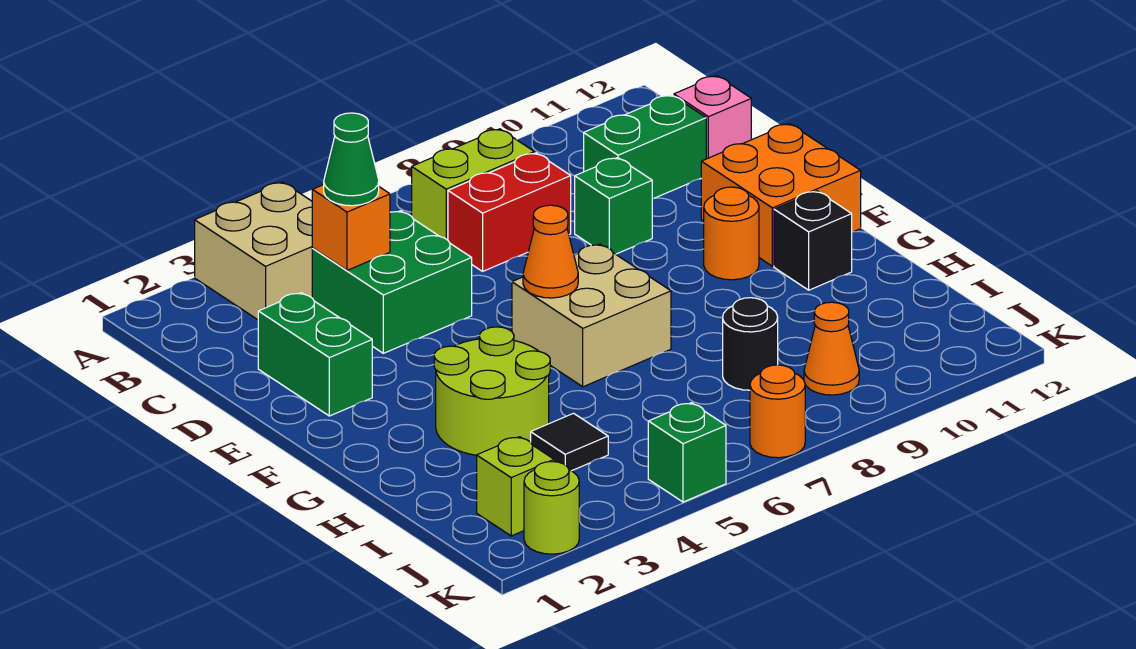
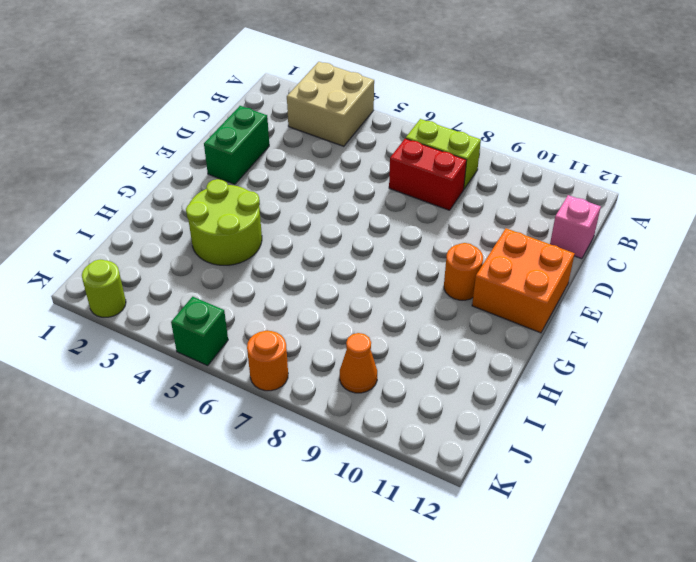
none -> green 2x2 brick [312,211,472,353]
none -> green 1x2 brick [584,95,706,199]
none -> green 1x1 brick [575,158,652,254]

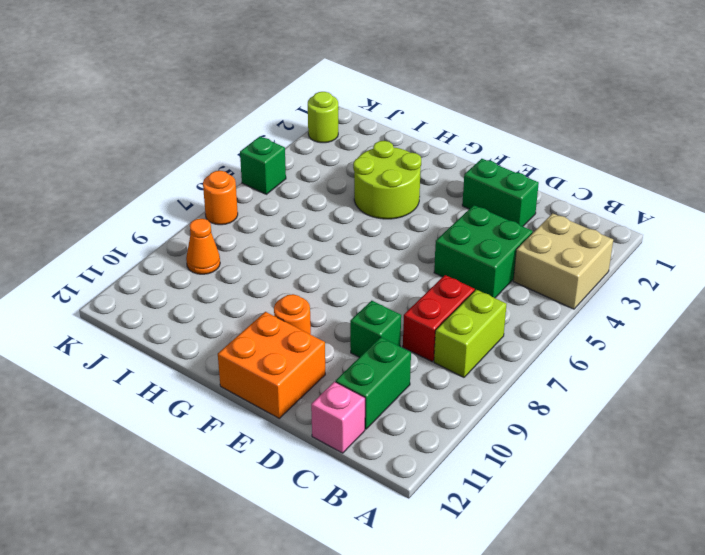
none -> tan 2x2 brick [512,244,671,387]
none -> black 1x1 brick [774,191,852,290]
none -> black 1x1 tile [531,413,608,471]

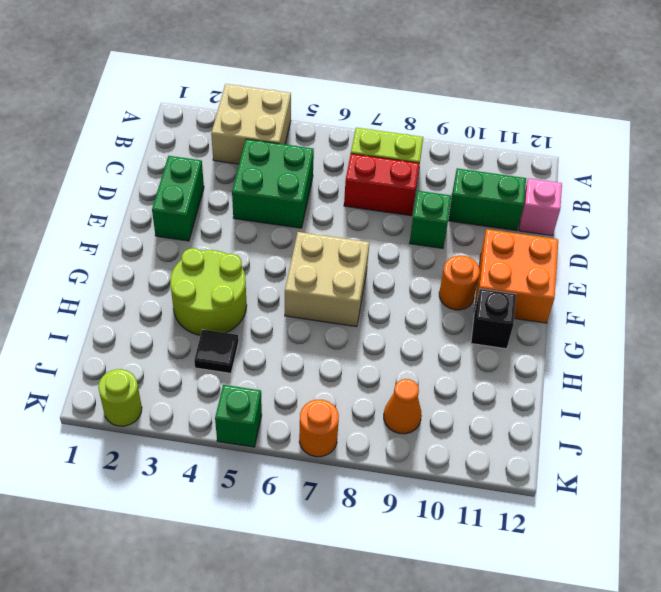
none -> black 1x1 round brick [723,298,778,390]
none -> lime 1x1 brick [477,437,554,536]
none -> orange 1x1 brick [312,185,390,270]

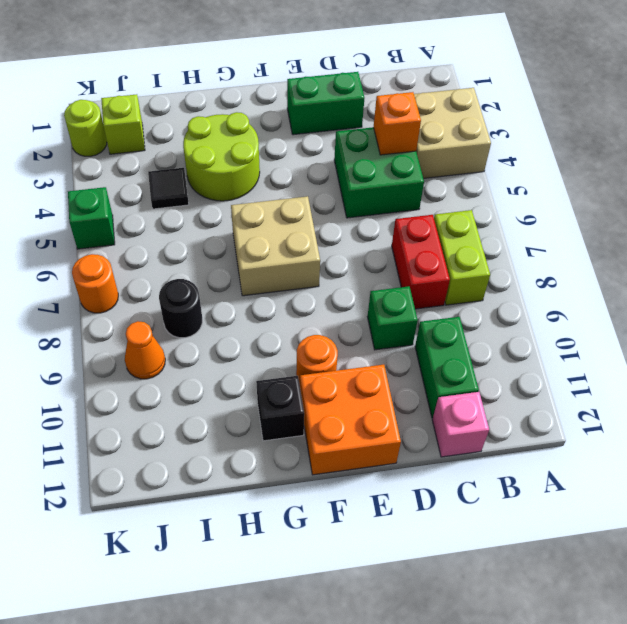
none -> orange 1x1 cone [523,205,578,298]
none -> green 1x1 cone [324,113,379,206]

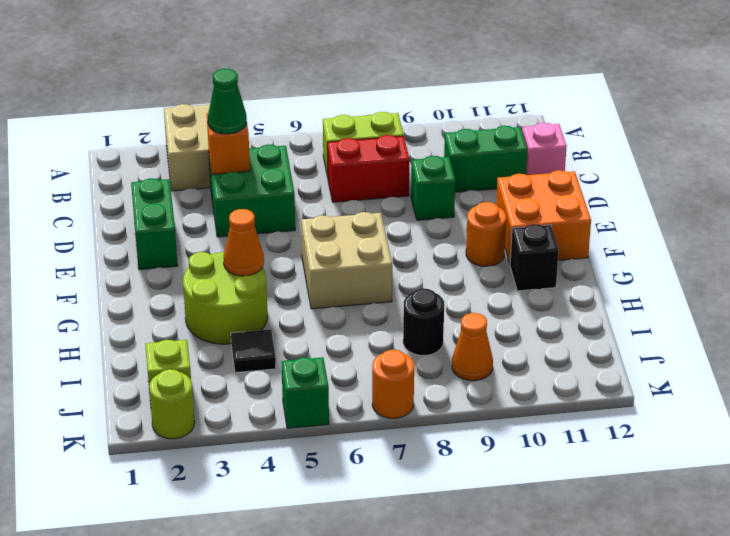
orange 1x1 cone [223,209,264,276] -> orange 1x1 cone moved to [523,205,578,298]

